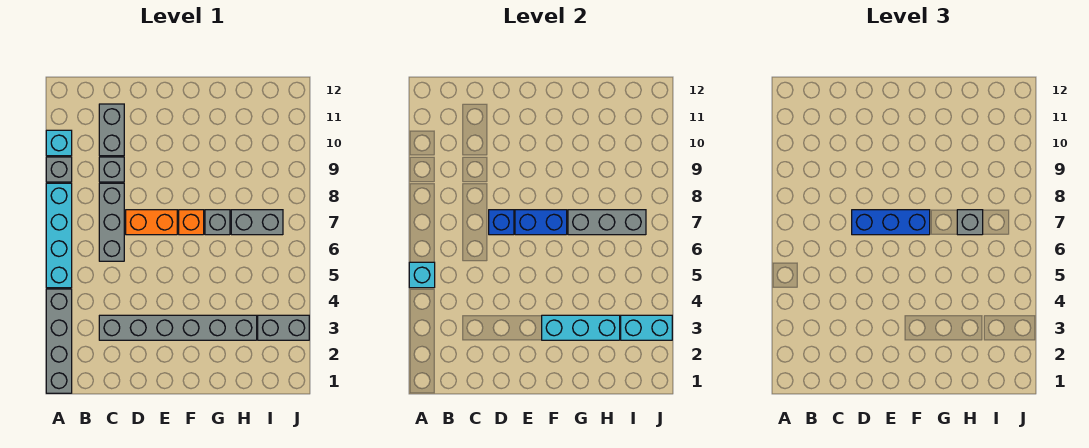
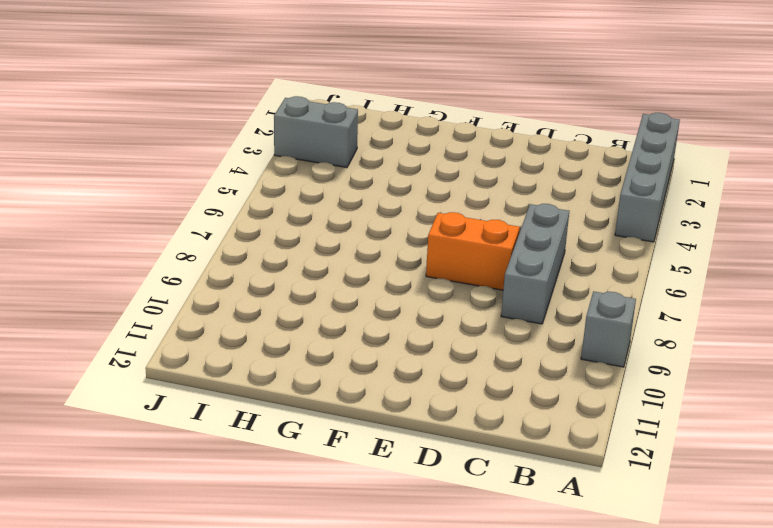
none -> cyan 1x4 brick [46,183,72,288]
none -> cyan 1x1 brick [46,130,72,156]
none -> grey 1x6 brick [99,315,257,340]

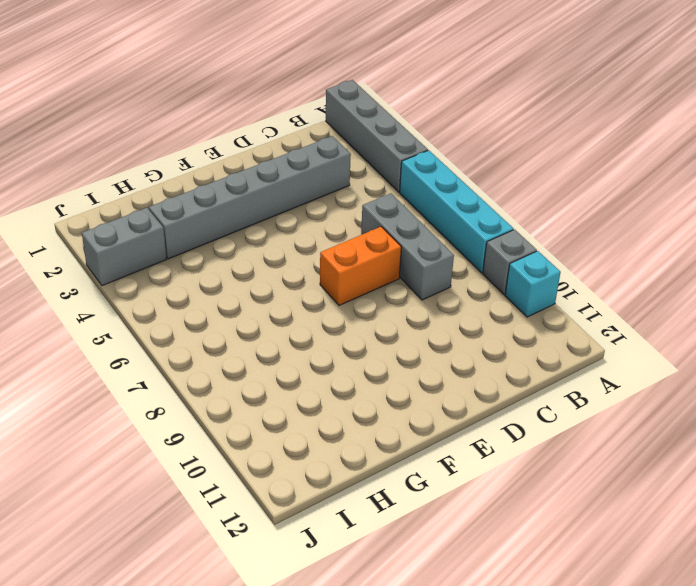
none -> grey 1x1 brick [99,157,124,182]
none -> grey 1x2 brick [99,104,124,156]
none -> orange 1x1 brick [179,210,204,235]

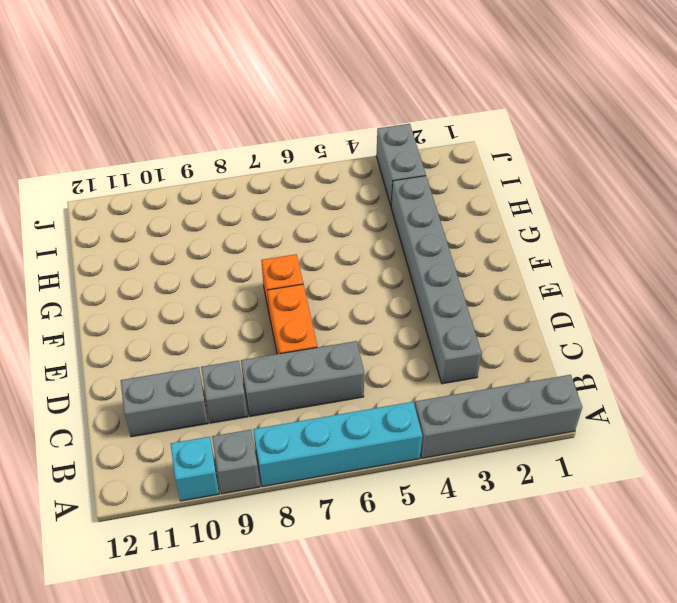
none -> grey 1x1 brick [205,210,230,235]
none -> grey 1x2 brick [231,210,283,235]
none -> cyan 1x1 brick [409,262,435,288]

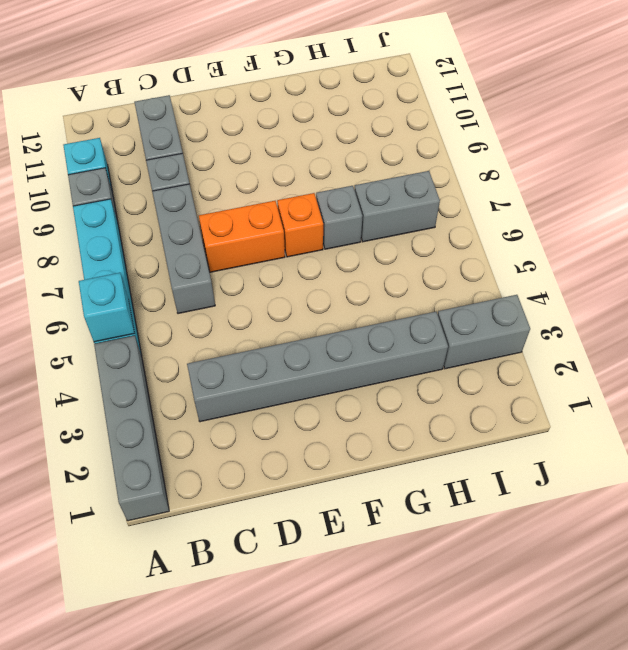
none -> blue 1x1 brick [489,210,514,235]
none -> blue 1x2 brick [515,210,567,235]
none -> cyan 1x3 brick [542,315,620,340]

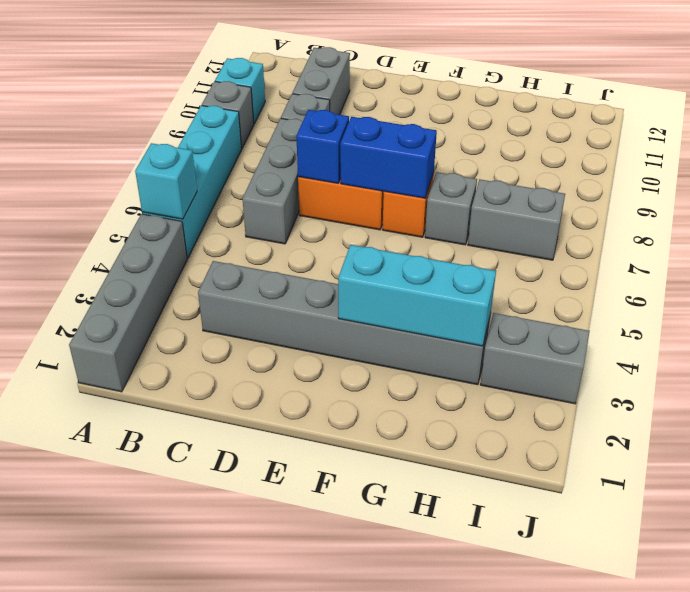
none -> grey 1x3 brick [568,210,646,235]
none -> cyan 1x2 brick [621,315,672,340]
none -> blue 1x3 brick [852,210,930,235]

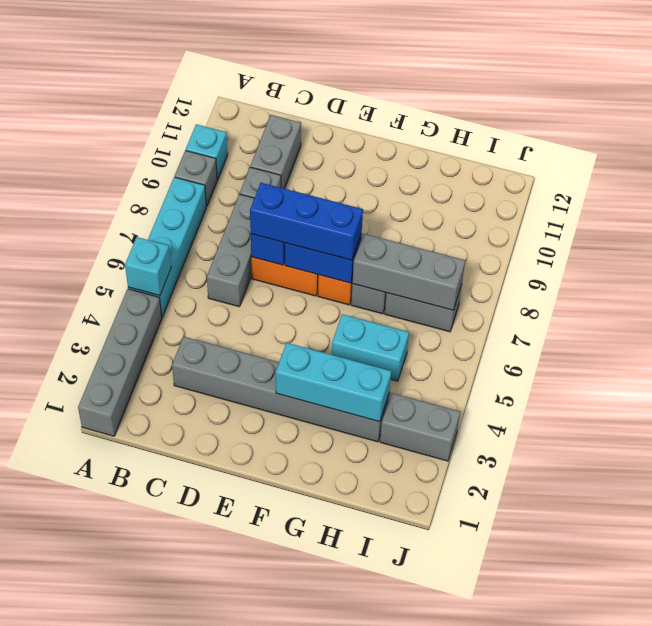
cyan 1x2 brick [332,314,409,381] -> cyan 1x2 brick moved to [621,315,672,340]
none -> grey 1x1 brick [957,210,983,235]

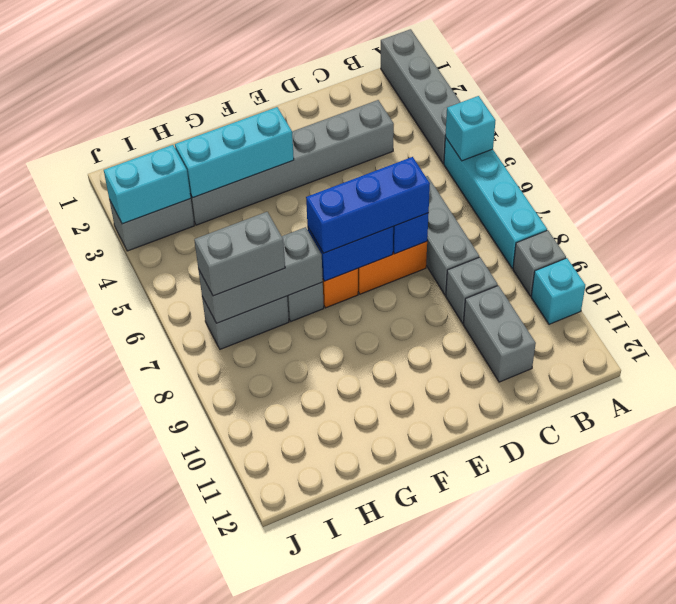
grey 1x2 brick [194,212,285,296] -> grey 1x1 brick [957,210,983,235]

